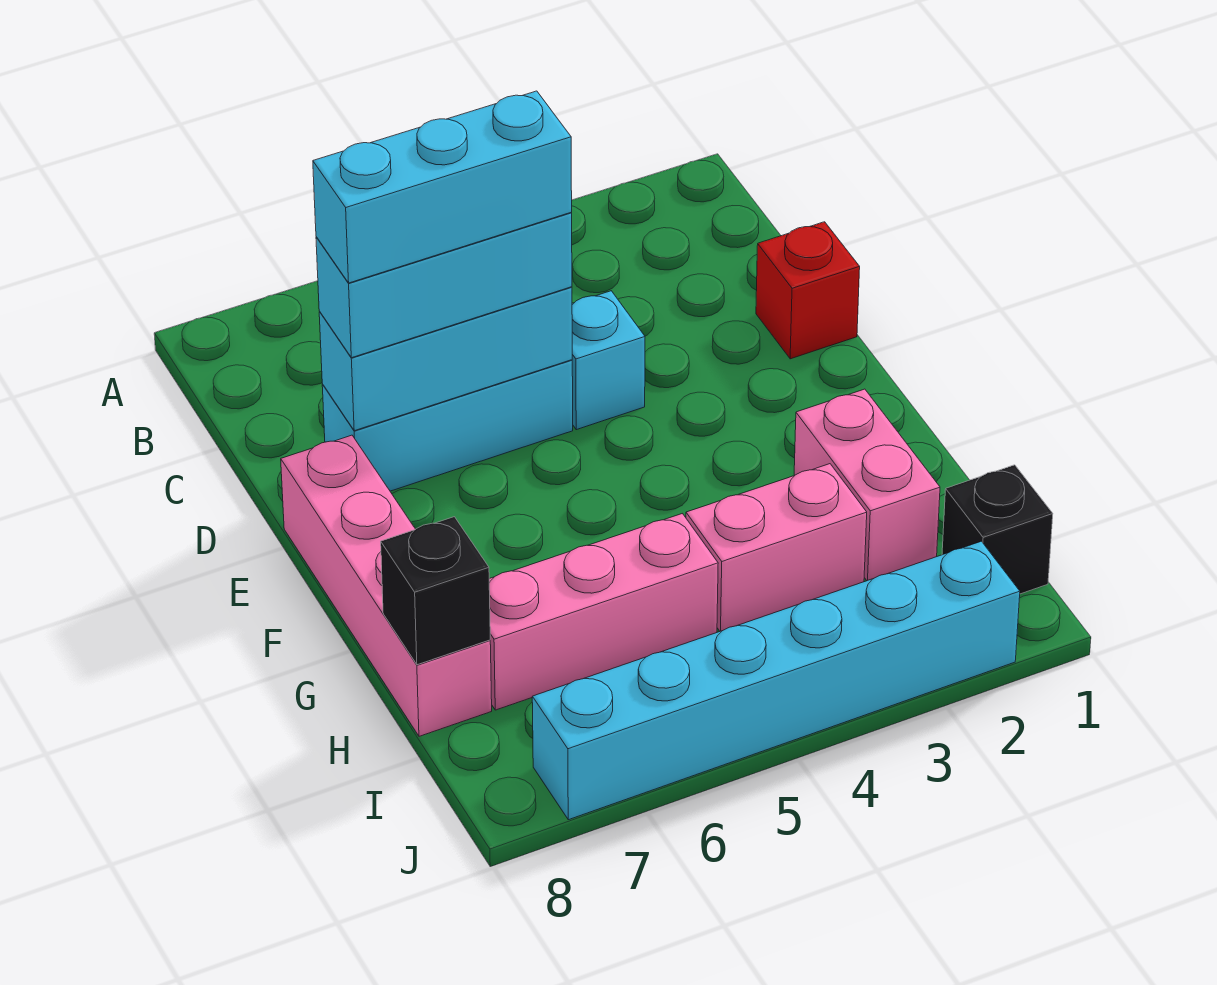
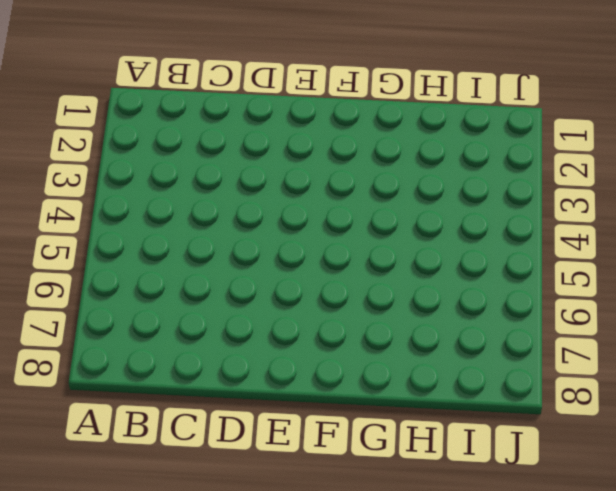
none -> red 1x1 brick [756,222,860,359]
none -> cyan 1x1 brick [572,291,645,430]
none -> cyan 1x3 brick [322,360,573,491]

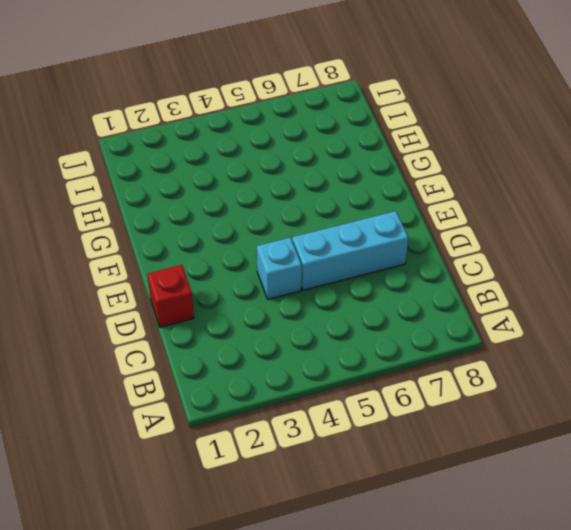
none -> pink 1x4 brick [281,435,492,736]
none -> pink 1x2 brick [794,389,940,581]
none -> pink 1x2 brick [686,464,867,631]

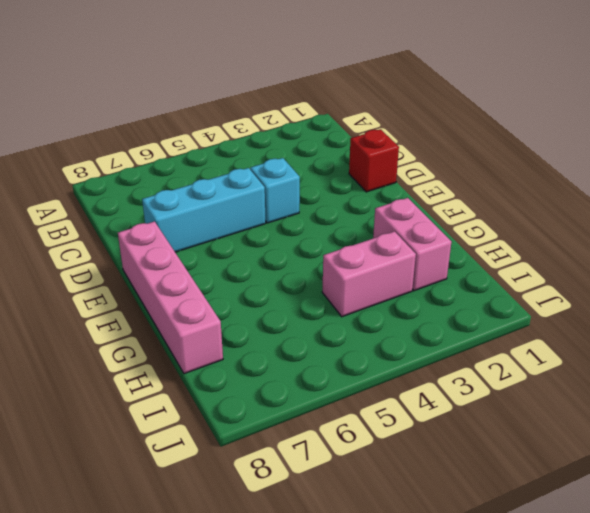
none -> pink 1x3 brick [489,514,718,710]
none -> black 1x1 brick [942,465,1053,594]
none -> cyan 1x6 brick [532,541,1020,820]

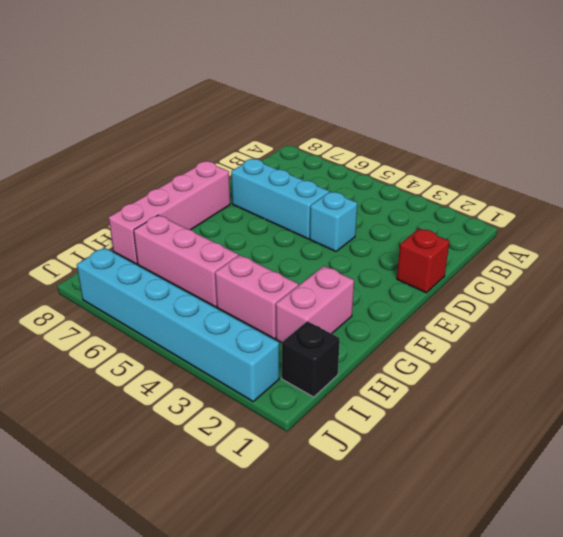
none -> cyan 1x3 brick [319,287,572,431]
none -> black 1x1 brick [381,517,490,665]
none -> cyan 1x3 brick [316,213,572,358]

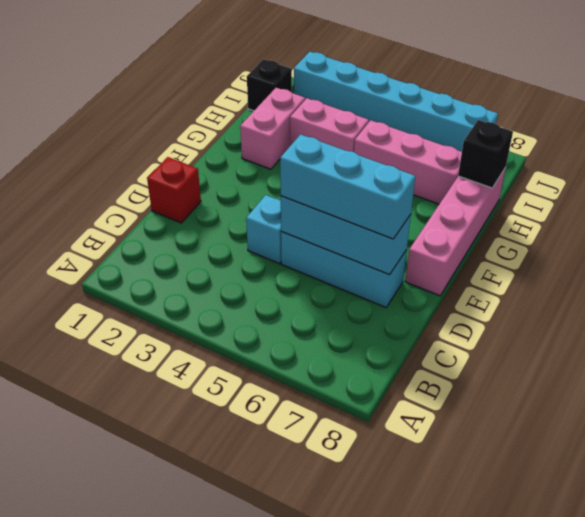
none -> cyan 1x3 brick [313,91,572,283]

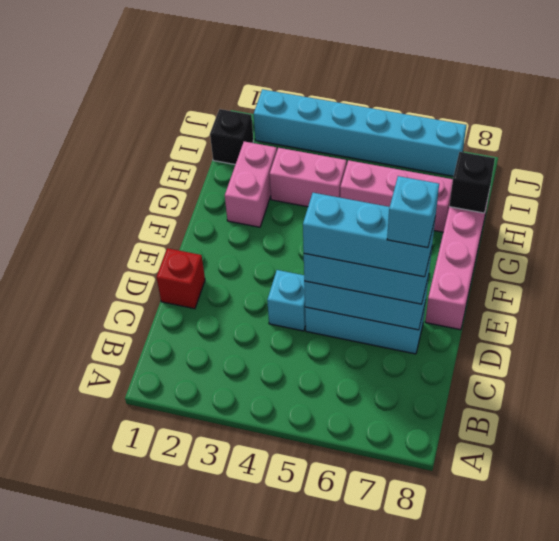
cyan 1x1 brick [387,176,439,248] -> none

